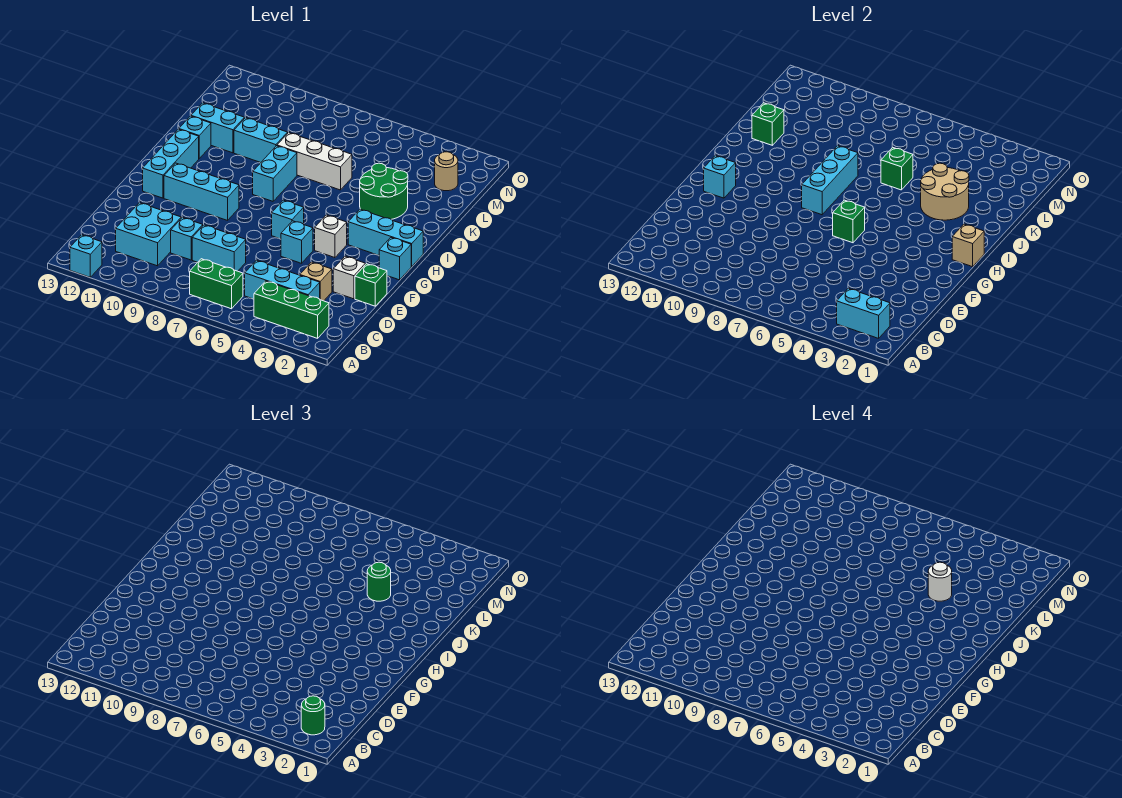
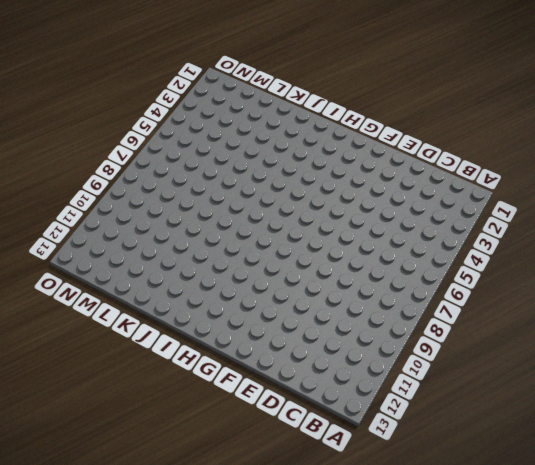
none -> cyan 1x1 brick [70,235,102,277]
none -> green 1x3 brick [254,281,329,338]
none -> green 1x2 brick [190,259,243,309]
none -> cyan 1x3 brick [245,260,320,299]

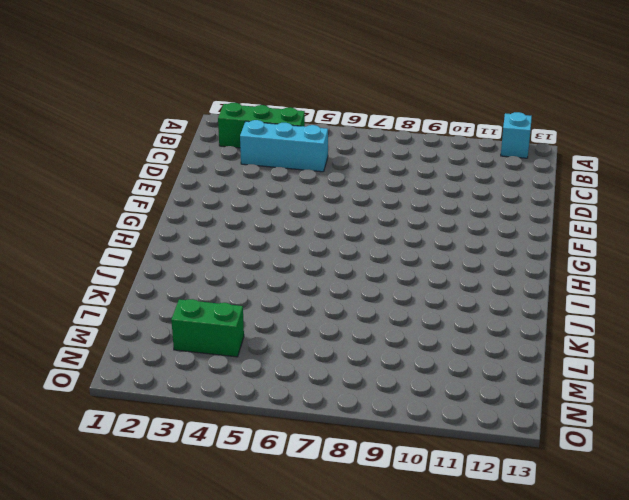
green 1x2 brick [171,299,244,357] -> green 1x2 brick moved to [190,259,243,309]
none -> cyan 2x2 brick [116,203,181,266]
none -> tan 1x1 brick [300,262,332,301]
none -> cyan 1x2 brick [192,225,246,271]
none -> cyan 1x1 brick [171,218,203,260]

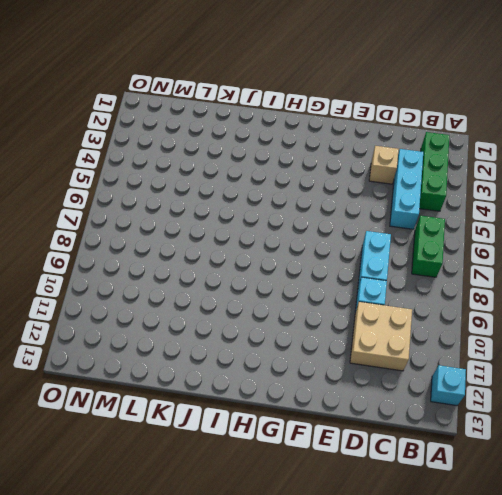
tan 2x2 brick [350,302,412,371] -> cyan 2x2 brick [116,203,181,266]
none -> green 1x1 brick [355,264,387,306]
none -> white 1x1 brick [333,256,365,299]
none -> cyan 1x1 brick [281,221,313,263]
none -> cyan 1x1 brick [379,238,412,280]

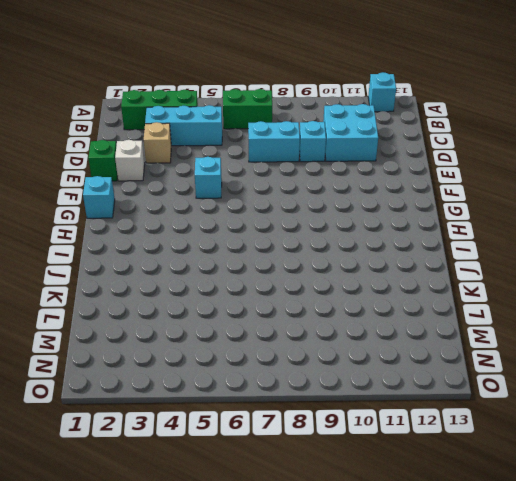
none -> white 1x1 brick [315,215,347,258]
none -> cyan 1x1 brick [272,200,304,239]
none -> cyan 1x3 brick [164,163,239,220]
none -> cyan 1x3 brick [143,129,199,198]

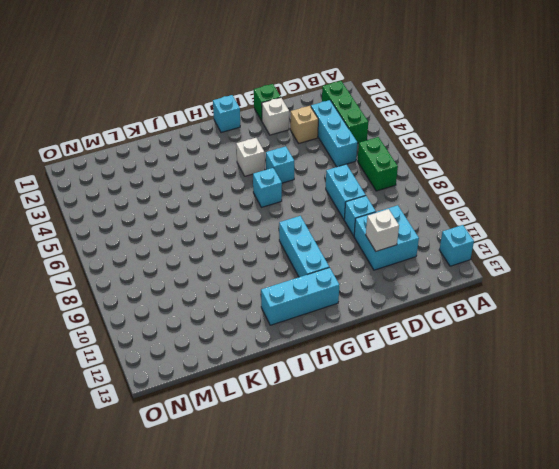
white 1x1 brick [366,209,399,251] -> none
none -> cyan 1x3 brick [348,209,423,266]
none -> cyan 1x2 brick [253,146,297,201]
none -> green 2x2 round brick [360,163,408,219]
none -> cyan 1x1 brick [179,116,211,158]

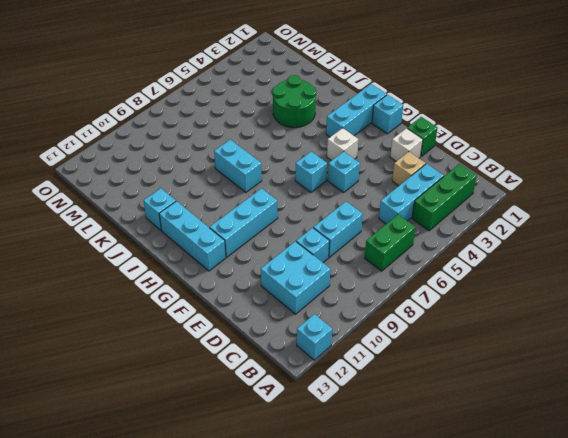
none -> white 1x3 brick [277,133,352,190]
none -> cyan 1x2 brick [234,118,288,163]
none -> cyan 1x2 brick [191,103,244,153]
none -> tan 1x1 round brick [435,152,458,191]

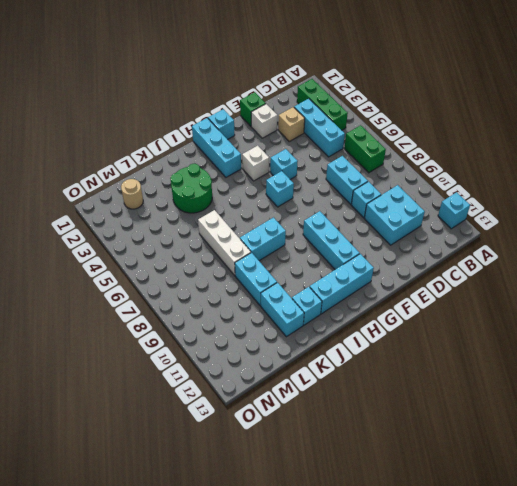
none -> cyan 1x2 brick [837,288,890,338]
none -> green 1x1 brick [833,200,865,243]
none -> cyan 1x1 brick [704,156,736,198]
none -> tan 1x1 brick [952,224,984,267]

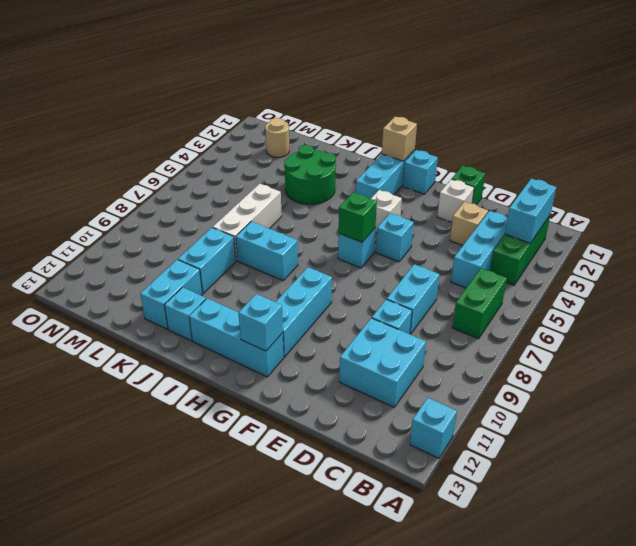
none -> cyan 1x3 brick [802,146,858,215]
none -> tan 2x2 round brick [921,163,969,220]
none -> green 1x1 brick [881,147,913,190]
none -> green 1x1 brick [752,103,784,145]

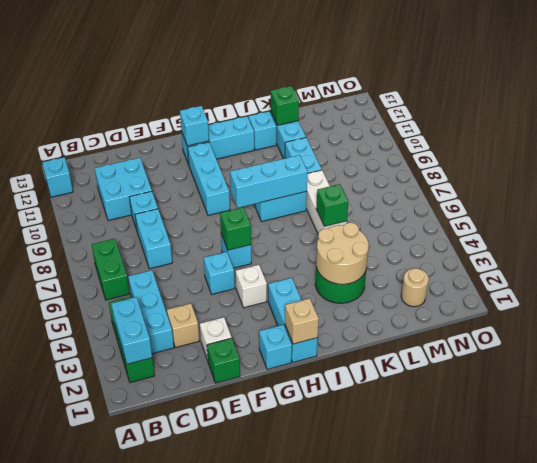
none -> green 1x1 round brick [301,696,325,735]
none -> green 1x1 round brick [367,562,391,601]
none -> white 1x1 round brick [928,562,952,601]

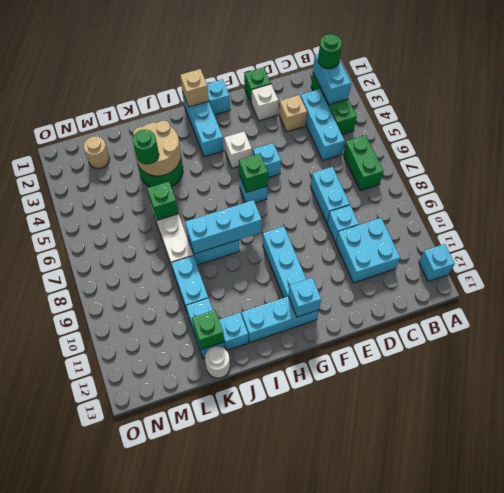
white 1x1 round brick [205,346,230,378] -> white 1x1 round brick moved to [928,562,952,601]

